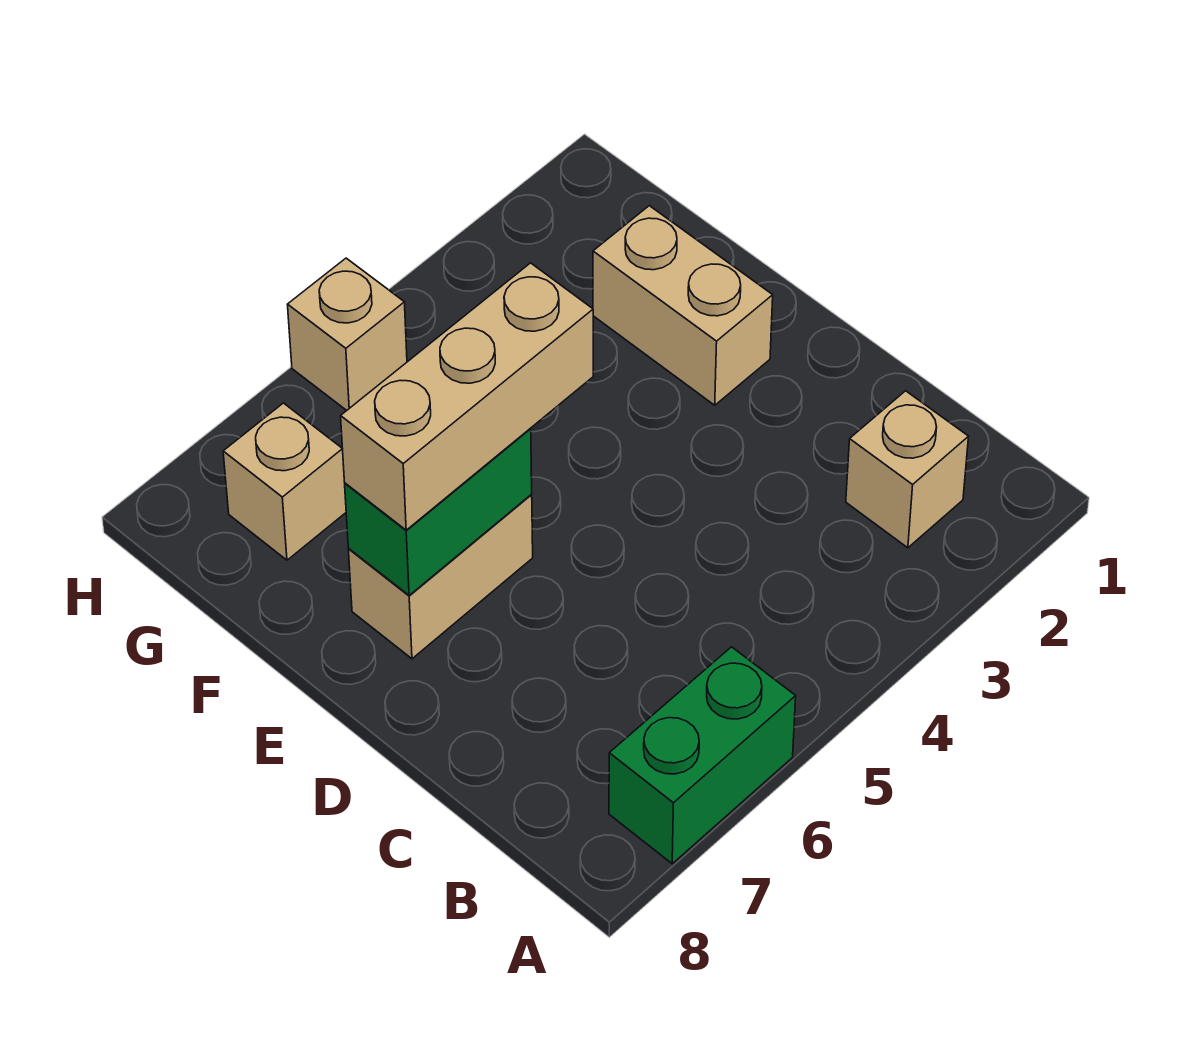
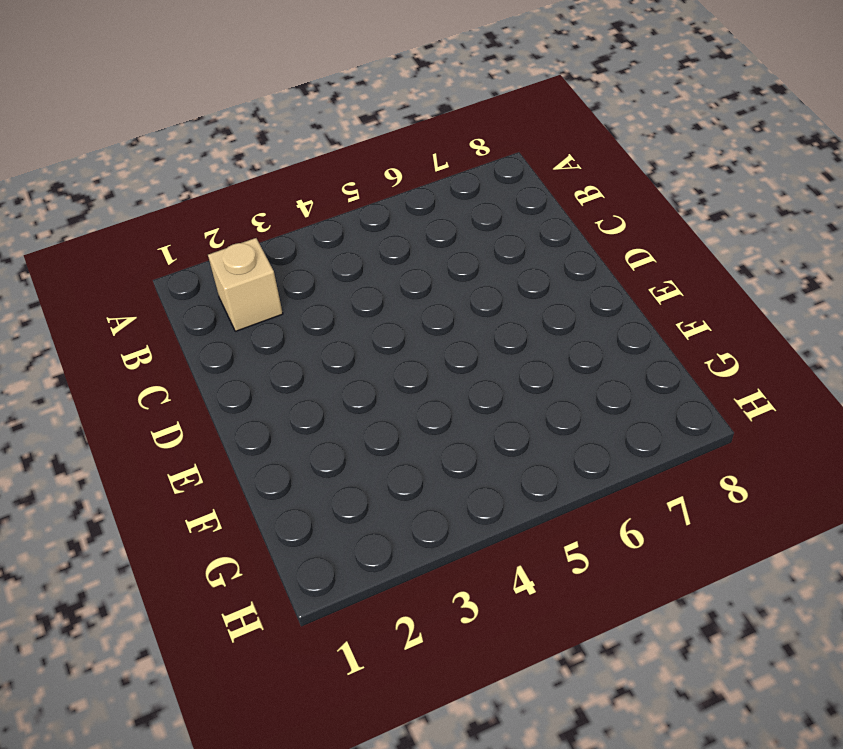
none -> green 1x2 brick [609,647,796,864]
none -> tan 1x2 brick [593,206,773,405]

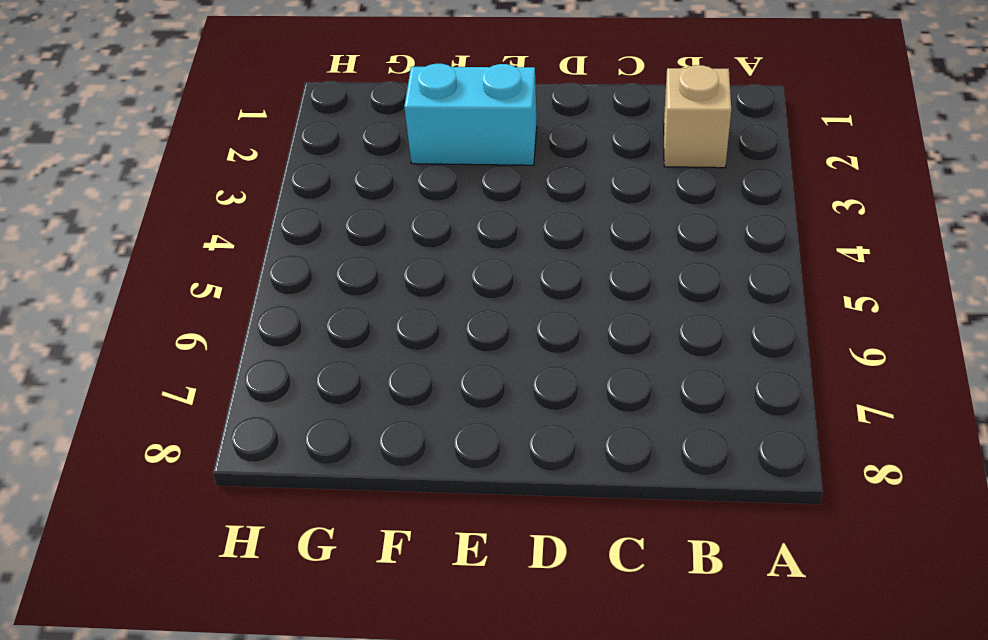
cyan 1x2 brick [404,64,537,165] -> tan 1x2 brick [593,206,773,405]
none -> green 1x2 brick [609,647,796,864]
none -> tan 1x2 brick [348,494,533,659]

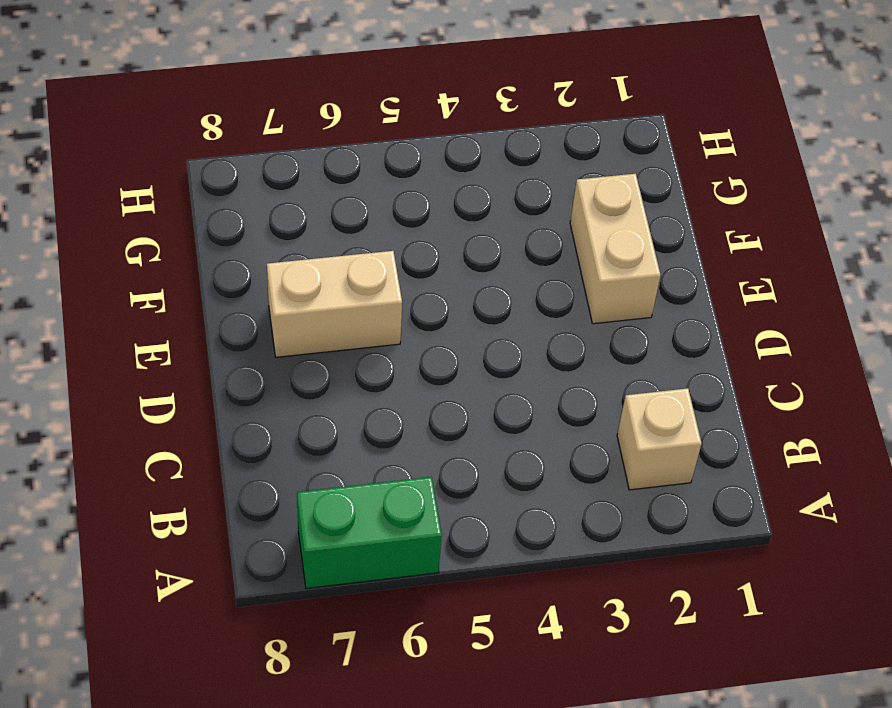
none -> tan 1x1 brick [223,403,346,560]
none -> tan 1x1 brick [287,258,407,411]

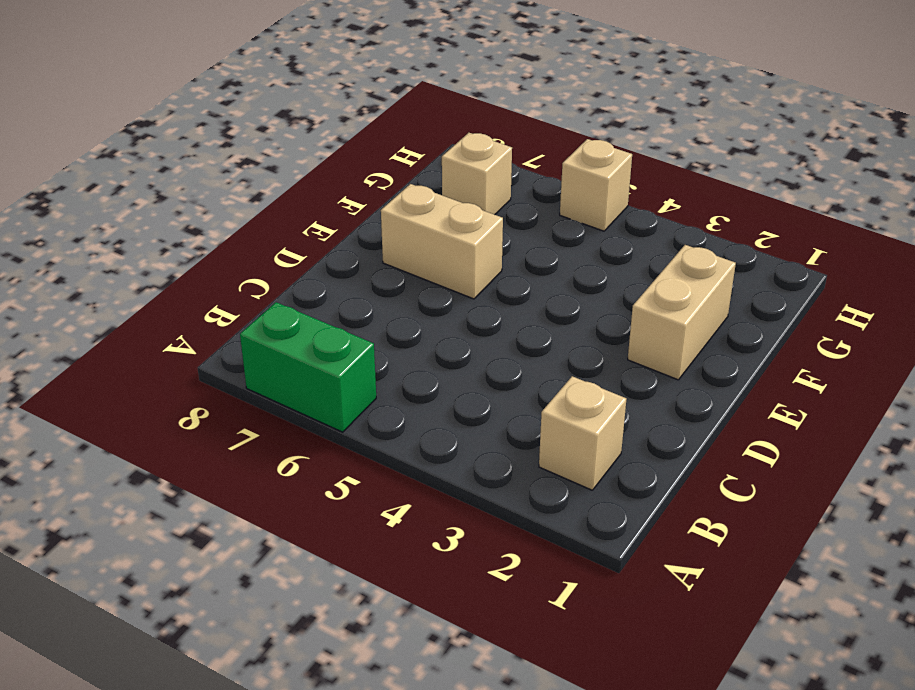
none -> green 1x2 brick [345,428,532,595]
none -> tan 1x3 brick [341,263,593,530]

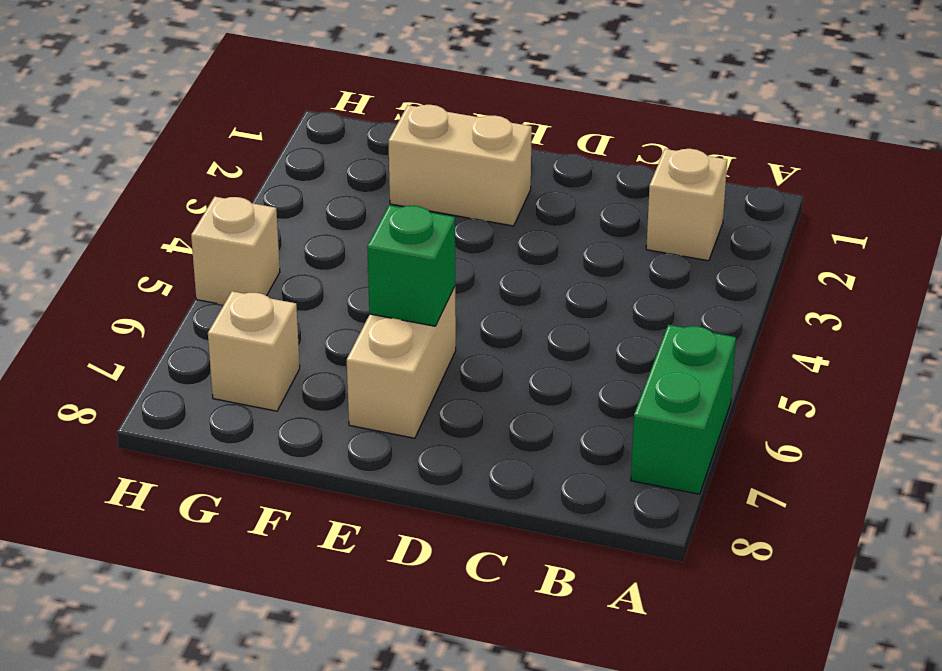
green 1x1 brick [367,205,455,326] -> green 1x2 brick [345,428,532,595]
none -> tan 1x3 brick [341,263,593,530]

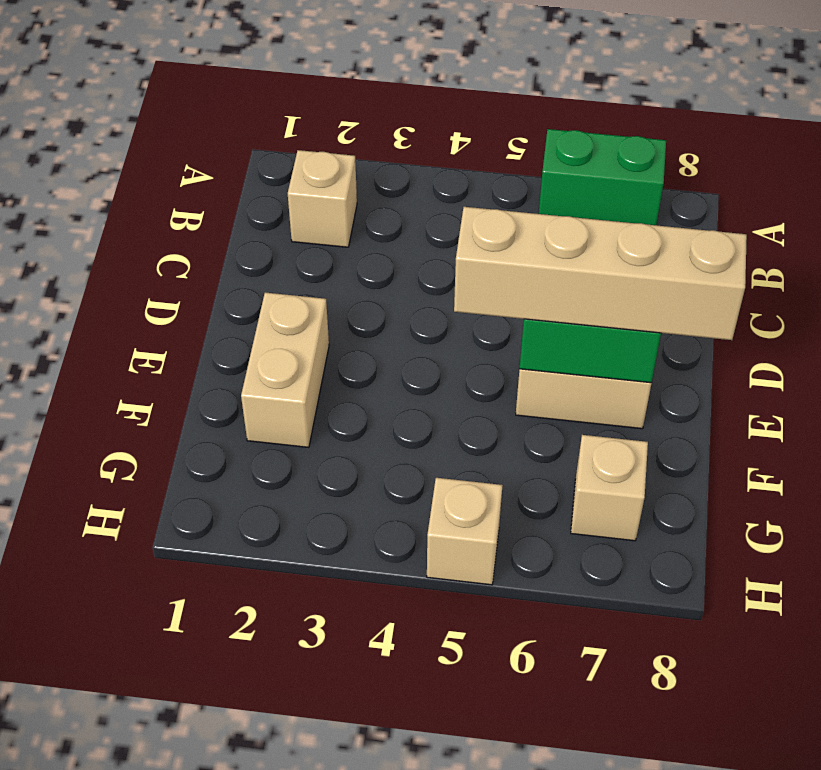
tan 1x4 brick [454,207,747,340] -> tan 1x3 brick [341,263,593,530]

